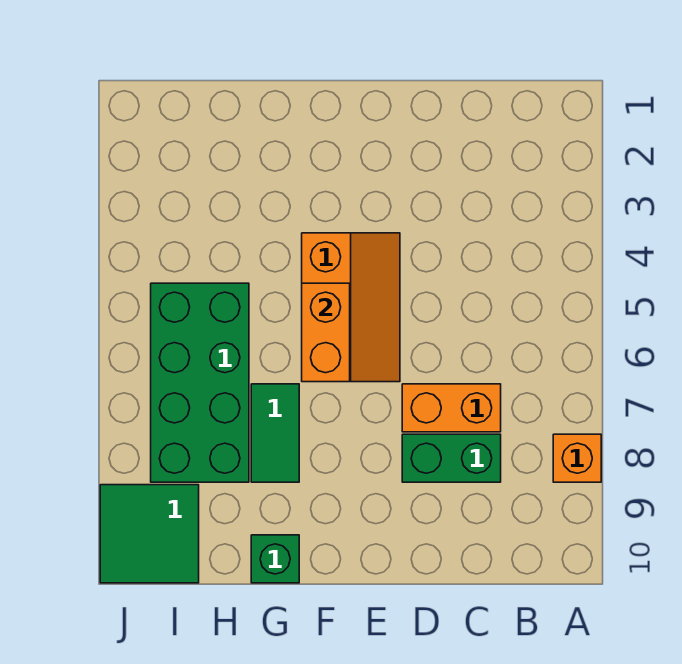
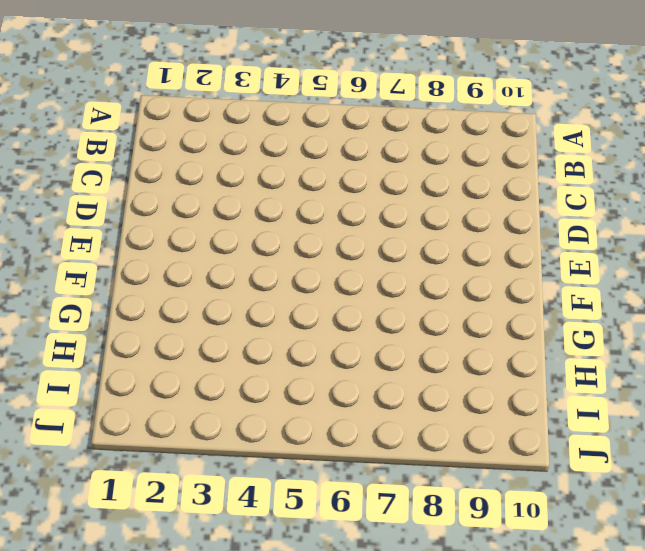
none -> orange 1x1 brick [553,434,601,482]
none -> orange 1x2 brick [402,384,501,432]

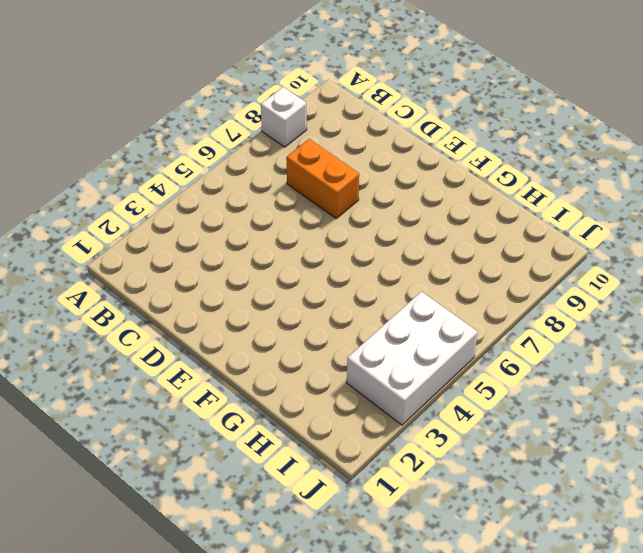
white 1x1 brick [261,87,307,147] -> orange 1x1 brick [553,434,601,482]
white 2x3 brick [347,292,478,425] -> green 2x4 brick [151,283,249,482]
none -> green 1x2 brick [402,434,501,482]
none -> orange 2x3 slope [302,233,400,382]

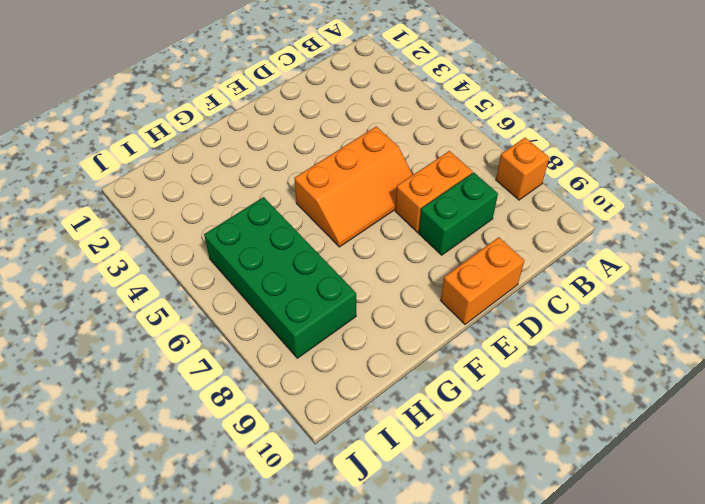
orange 2x3 slope [294,127,413,247] -> orange 2x3 slope turned to [302,233,400,382]
orange 1x2 brick [441,237,524,324] -> orange 1x2 brick turned to [302,283,350,382]
none -> green 1x2 tile [251,384,299,482]
none -> green 1x1 brick [251,535,299,583]

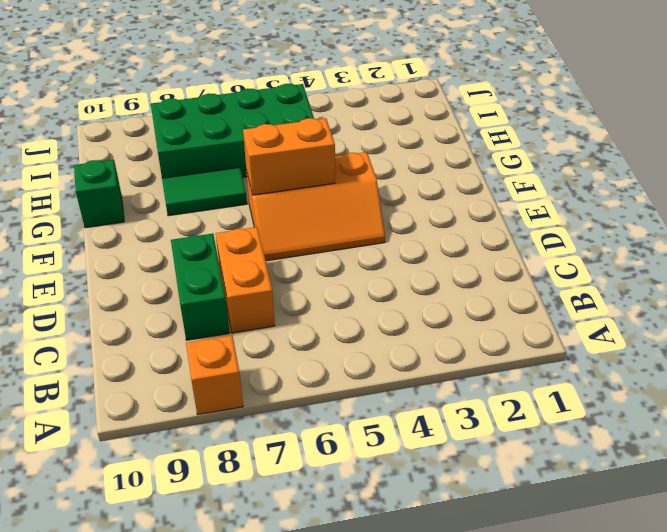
none -> green 2x2 tile [100,485,199,583]

